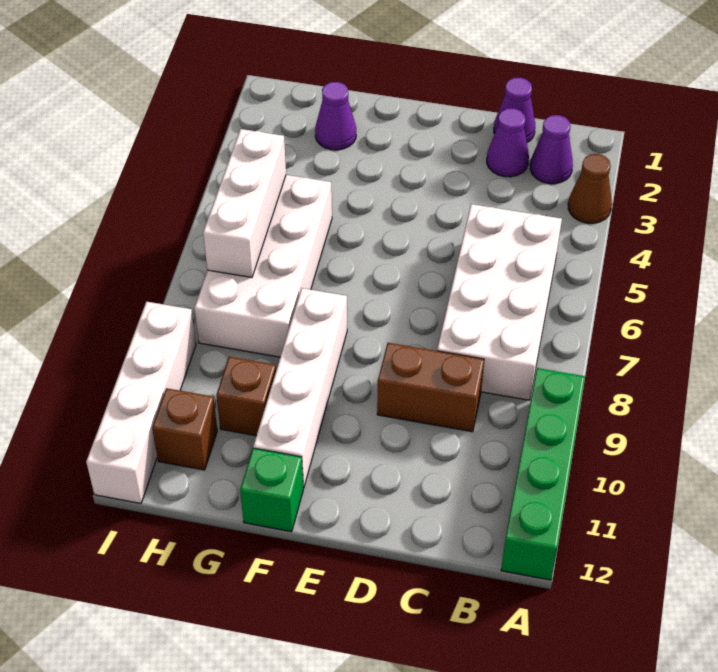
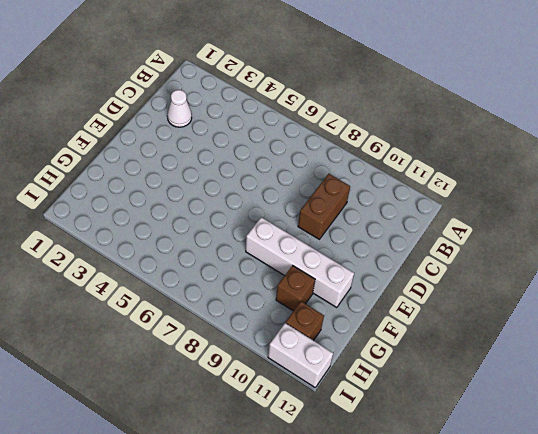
white 1x1 cone [167,90,192,127] -> purple 1x1 cone [487,108,529,177]
white 1x2 brick [268,323,333,387] -> white 1x4 brick [86,302,196,503]
none -> brown 1x1 cone [568,154,612,223]
none -> green 1x4 brick [501,368,585,580]
none -> purple 1x1 cone [530,115,573,184]

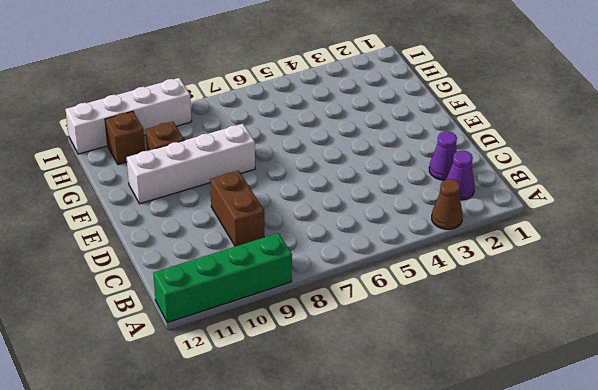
none -> white 2x4 brick [437,204,562,400]
none -> purple 1x1 cone [494,77,535,142]
none -> green 1x1 brick [240,448,303,532]

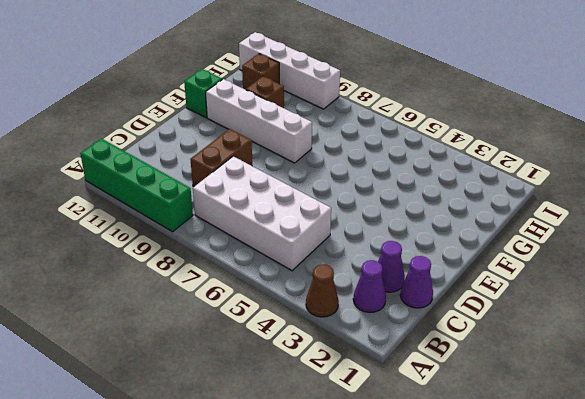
none -> purple 1x1 cone [315,82,356,150]
none -> white 2x4 brick [194,175,332,357]
none -> white 1x3 brick [203,129,286,278]

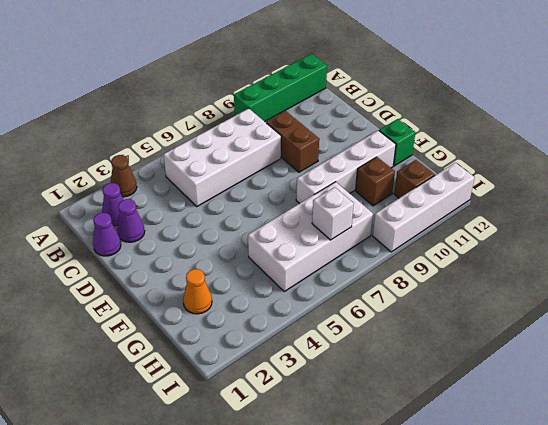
orange 1x1 cone [183,269,212,314] -> purple 1x1 cone [315,82,356,150]
white 1x1 brick [312,187,354,240] -> white 1x3 brick [203,129,286,278]

